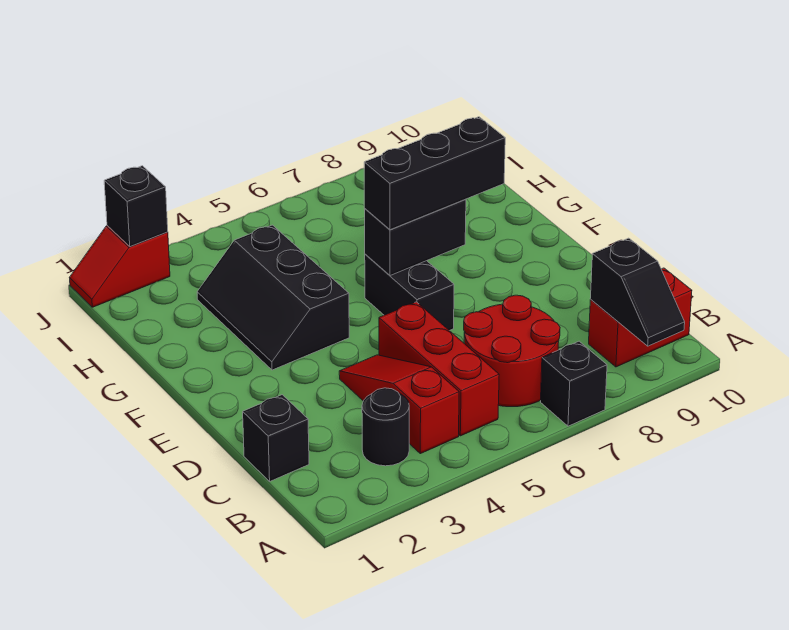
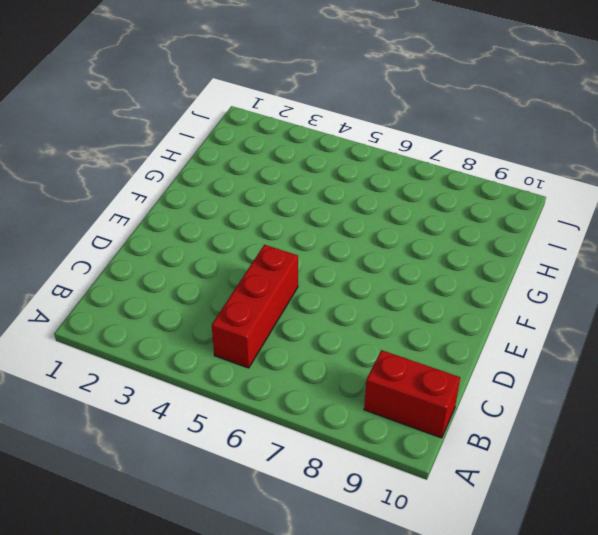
none -> black 1x1 brick [541,341,607,426]
none -> black 1x1 round brick [362,388,409,466]
none -> red 1x3 slope [339,355,459,454]

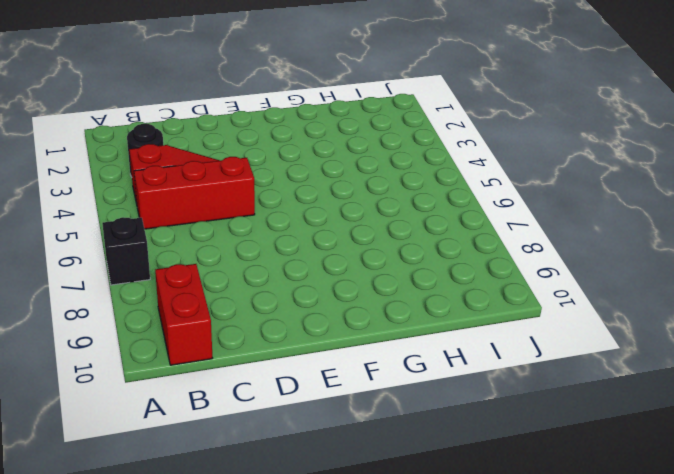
none -> red 2x2 round brick [464,295,560,407]
none -> black 1x1 brick [243,395,309,481]
none -> black 1x2 brick [365,254,454,331]

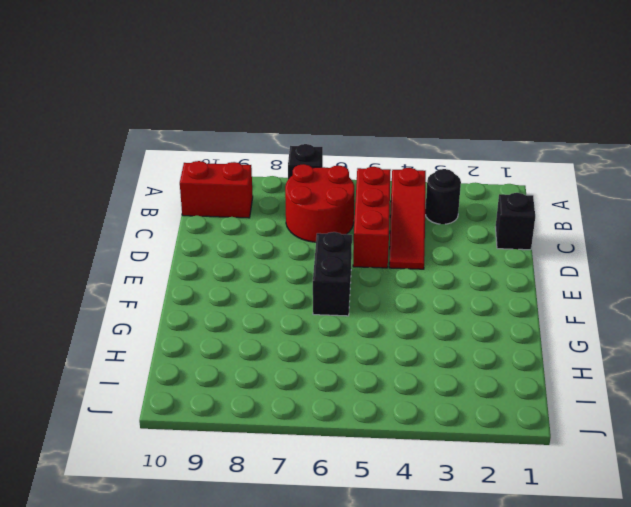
none -> black 2x3 slope [197,225,349,370]
none -> red 1x2 slope [70,226,170,307]
none -> black 1x2 slope [590,238,685,346]

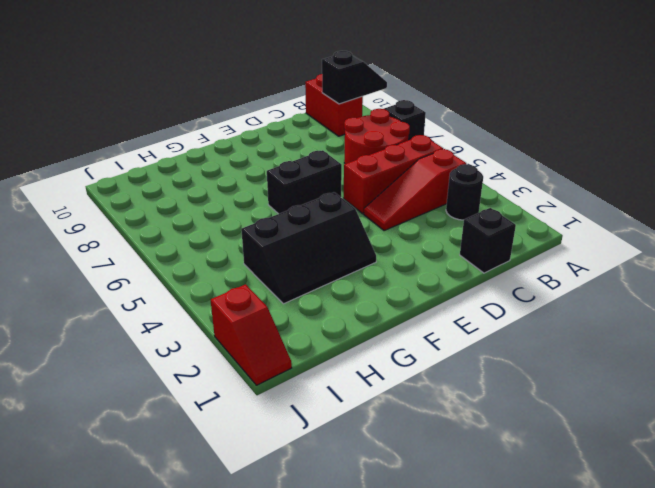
none -> black 1x2 brick [365,199,466,276]
none -> black 1x1 brick [104,166,168,247]
none -> black 1x3 brick [364,117,505,230]

